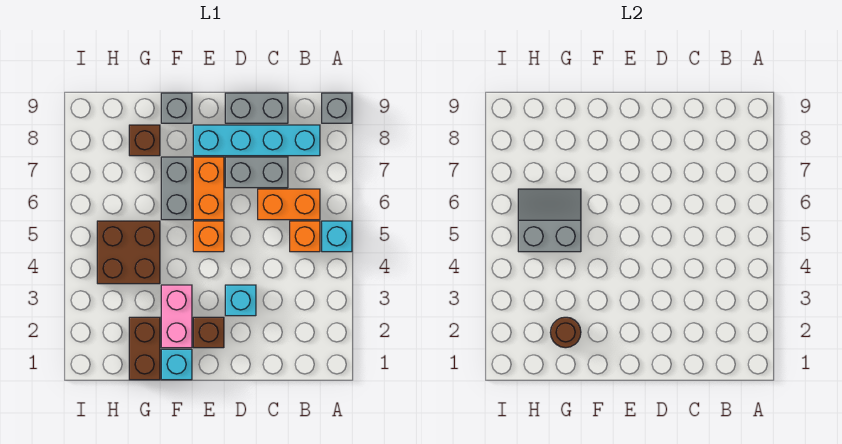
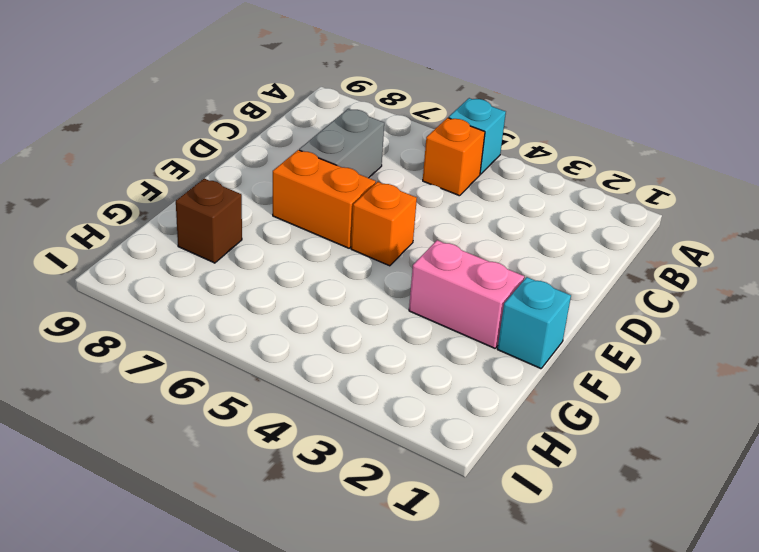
none -> grey 1x1 brick [322,93,352,123]
none -> orange 1x2 brick [258,189,320,220]
none -> cyan 1x4 brick [193,125,320,156]

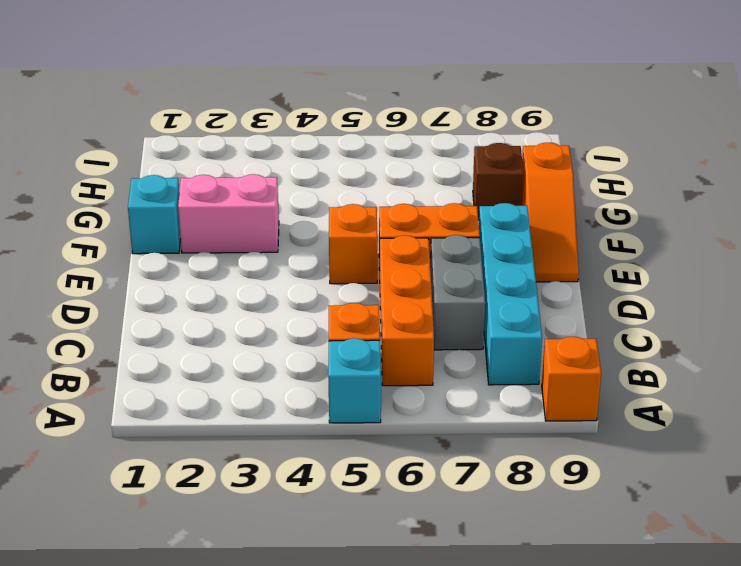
orange 1x1 brick [542,336,601,421] -> grey 1x1 brick [322,93,352,123]
orange 1x3 brick [380,235,434,386] -> orange 1x2 brick [258,189,320,220]
orange 1x3 slope [522,142,579,282] -> grey 1x1 brick [161,93,192,123]
none -> grey 1x2 brick [225,93,288,123]
none -> cyan 1x1 brick [225,285,256,316]
none -> brown 1x1 brick [193,317,224,348]

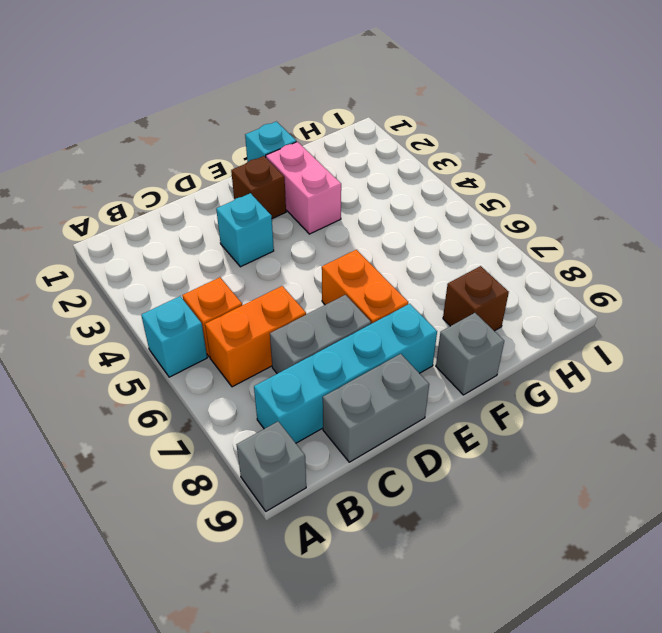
none -> orange 1x1 brick [193,221,224,252]
none -> grey 1x2 brick [161,157,192,220]
none -> brown 1x2 brick [129,317,160,380]

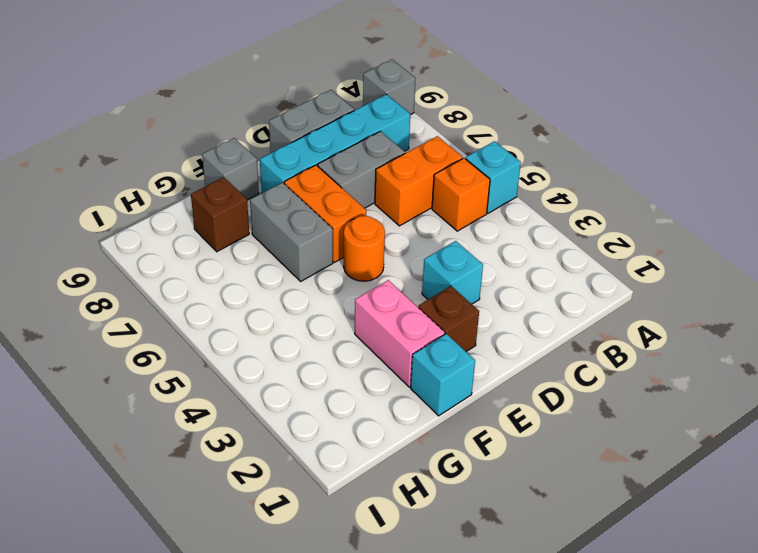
orange 1x1 round brick [344,216,385,281] -> orange 1x1 brick [193,221,224,252]
none -> brown 1x2 brick [129,317,160,380]
none -> brown 2x2 brick [97,221,160,284]
none -> brown 1x1 round brick [550,317,581,348]

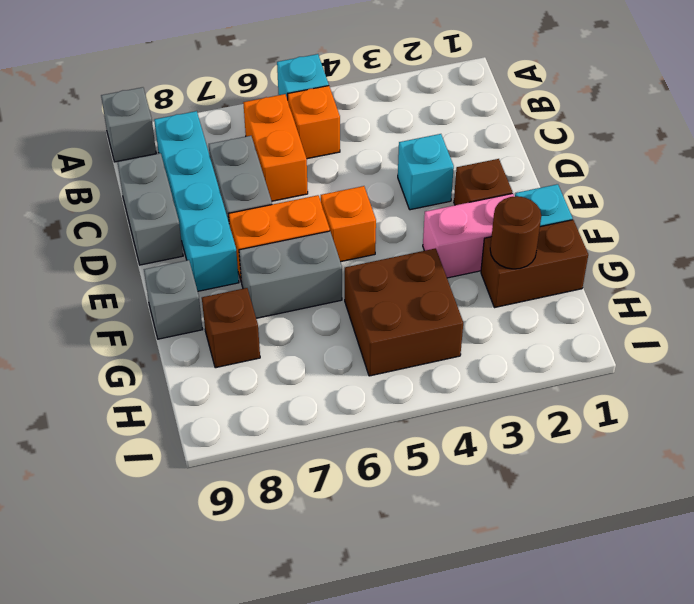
none -> grey 2x2 slope [518,189,581,252]

